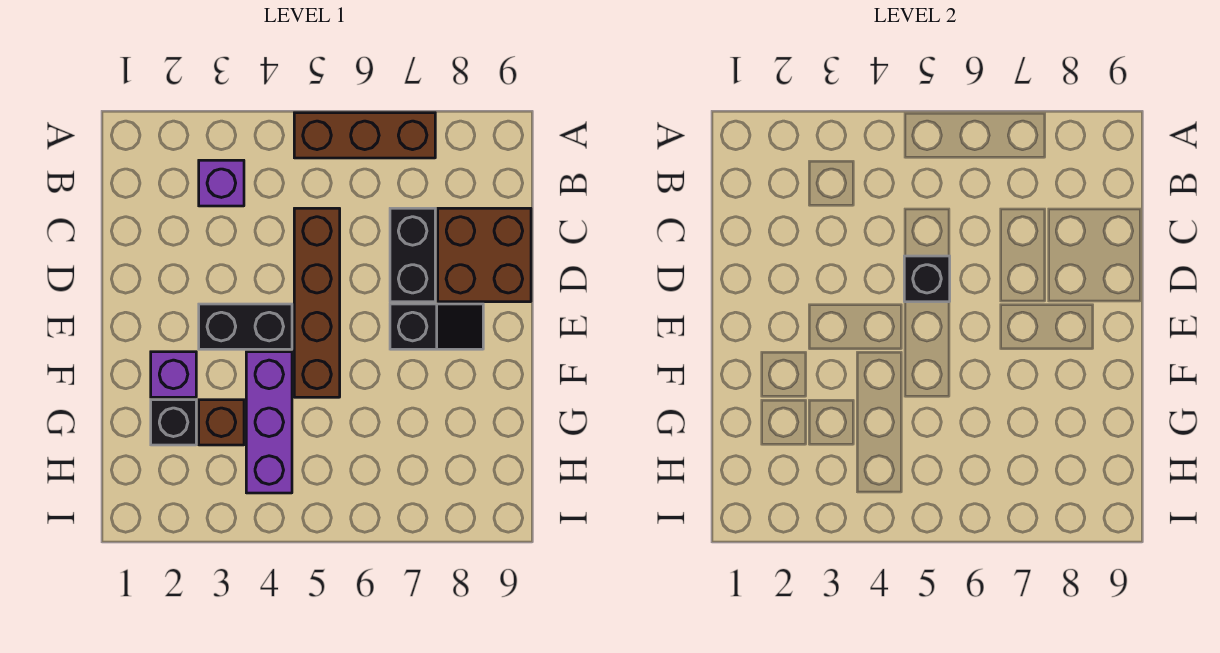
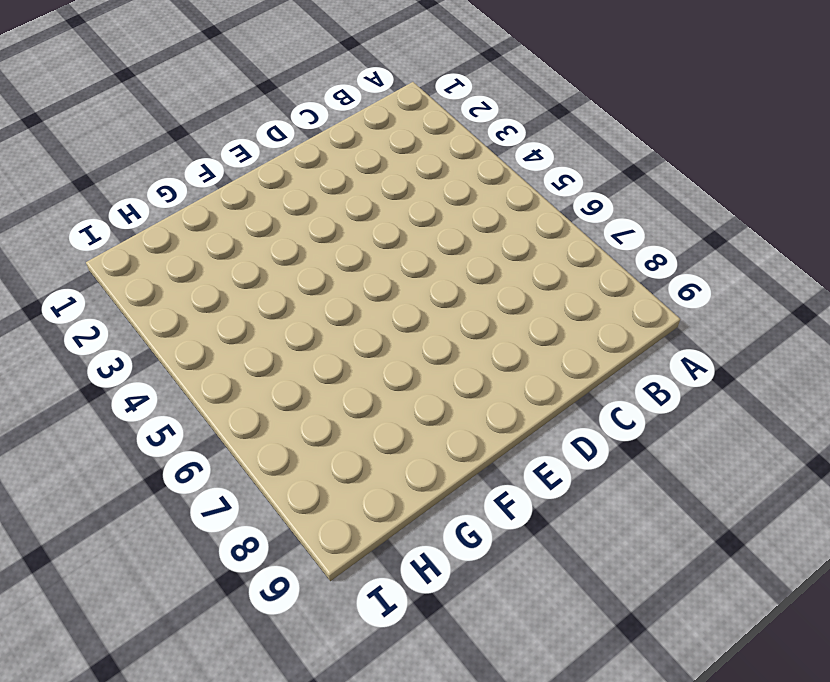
none -> brown 1x3 brick [294,113,435,158]
none -> purple 1x1 brick [199,160,244,206]
none -> brown 1x4 brick [294,208,340,397]

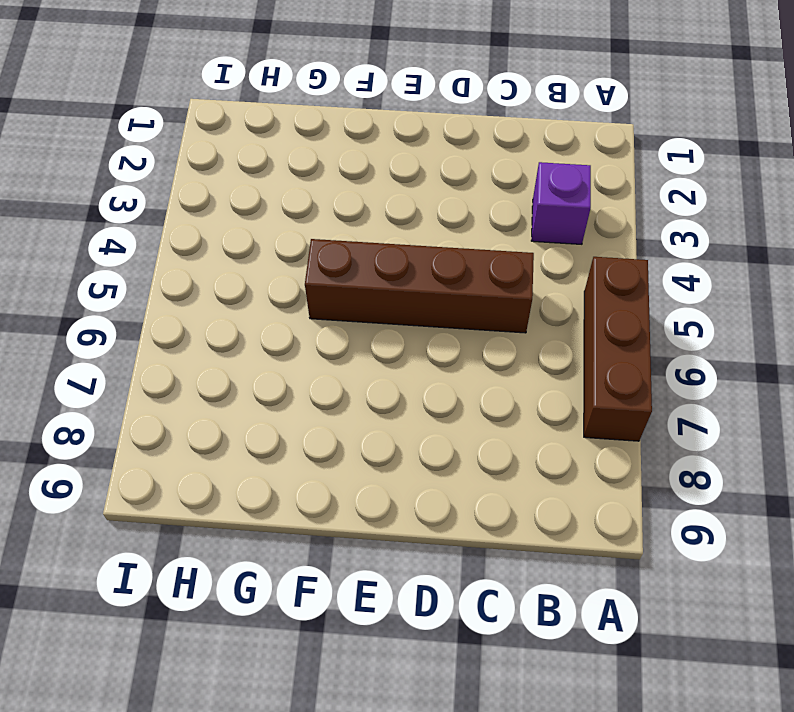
none -> black 1x2 brick [390,208,435,302]
none -> brown 2x2 brick [438,208,531,302]
none -> black 1x2 brick [199,304,292,349]

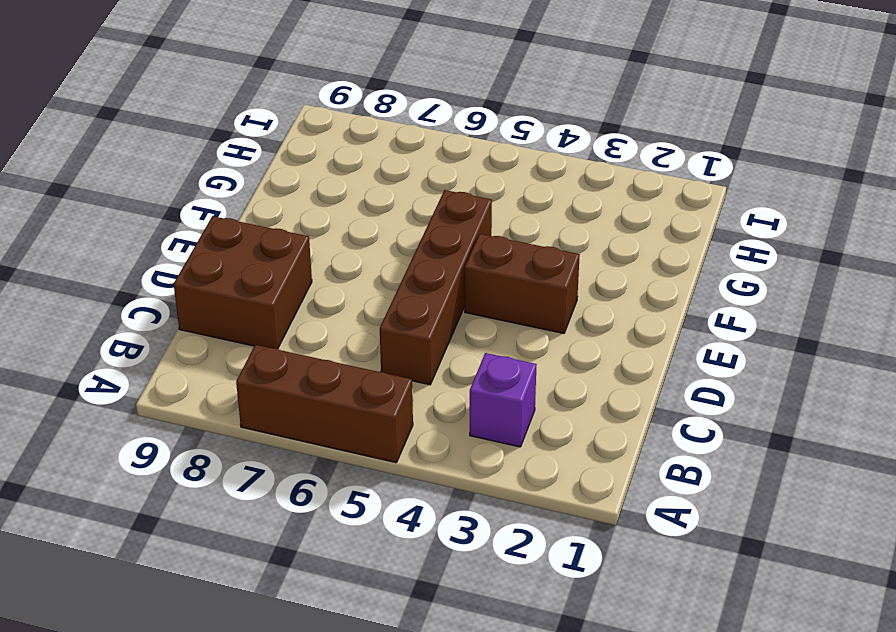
brown 1x2 brick [465,234,580,333] -> black 1x2 brick [199,304,292,349]
none -> black 1x2 brick [390,208,435,302]
none -> black 1x2 slope [390,304,483,349]
none -> purple 1x1 brick [151,352,196,397]

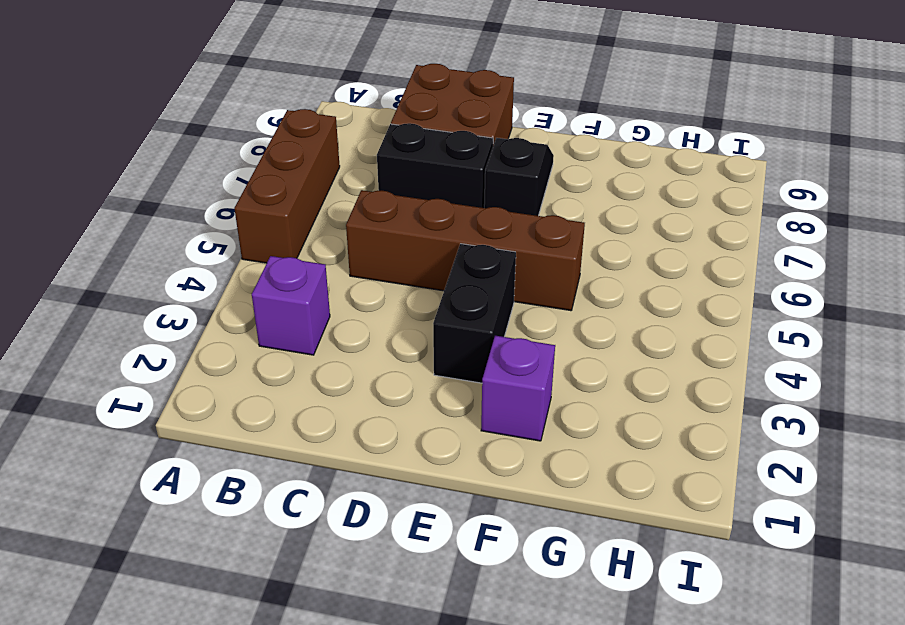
none -> purple 1x3 brick [246,352,292,493]
none -> black 1x1 brick [151,400,196,445]
none -> brown 1x1 brick [199,400,244,445]

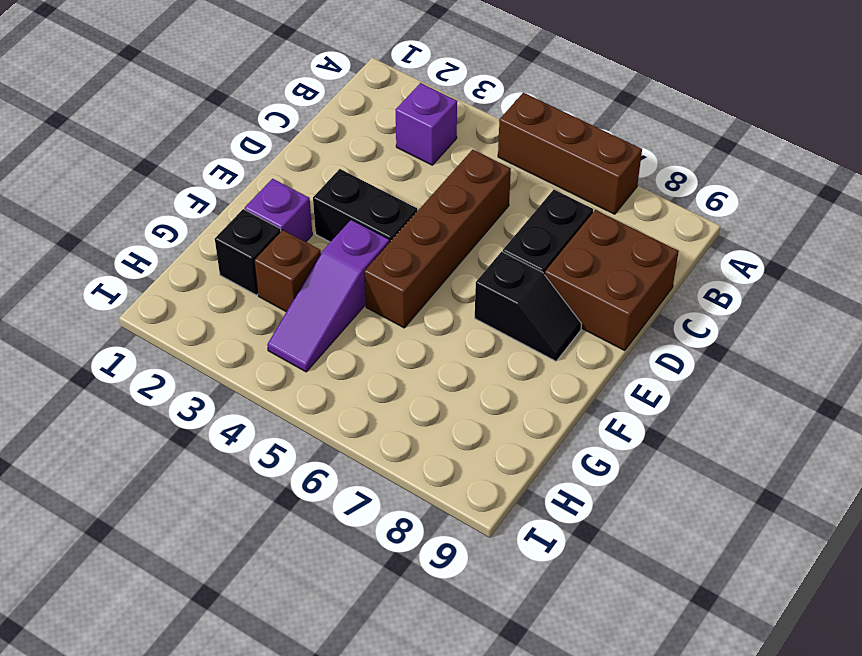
purple 1x3 slope [267,220,390,372] -> purple 1x3 brick [246,352,292,493]
none -> black 1x1 brick [904,256,950,302]

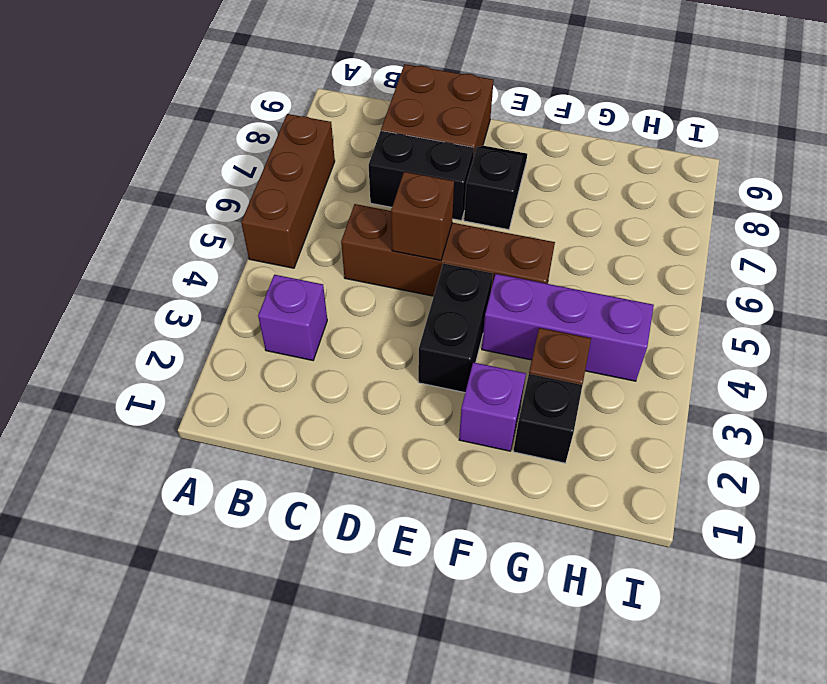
brown 1x1 brick [391,172,454,261] -> black 1x1 brick [904,256,950,302]

